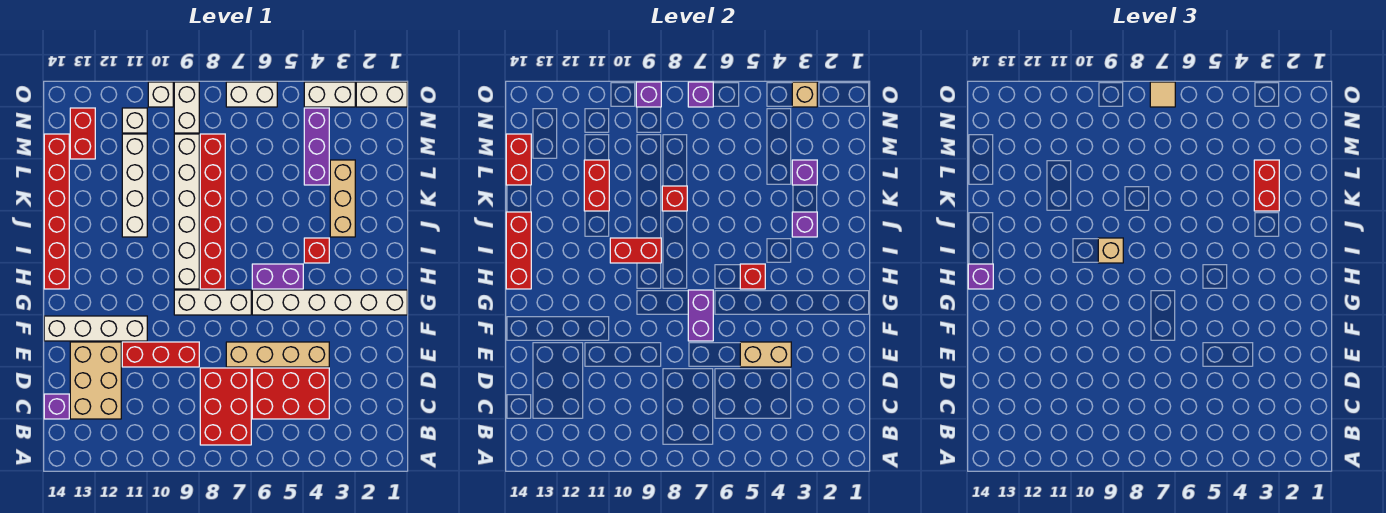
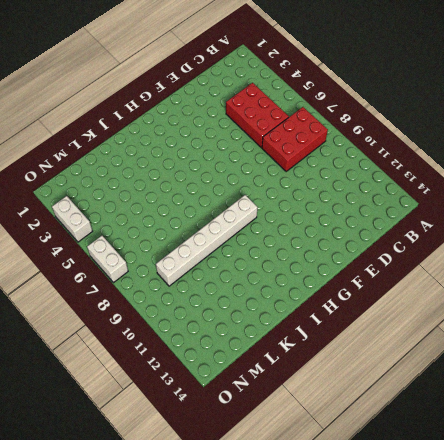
none -> tan 2x3 brick [70,342,121,419]
none -> purple 1x1 brick [44,394,69,419]
none -> tan 1x4 brick [226,342,329,367]
none -> red 1x3 brick [122,342,199,367]

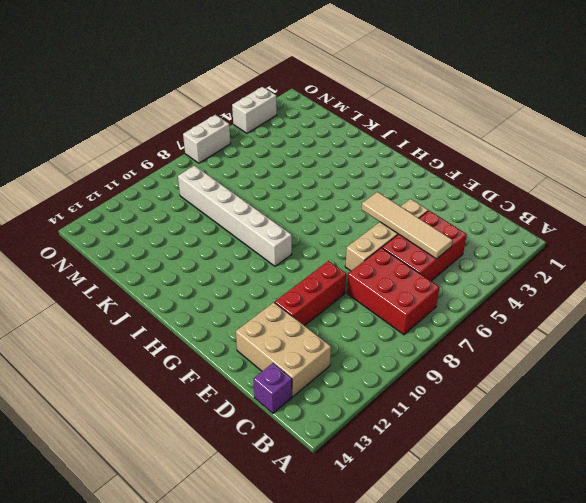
tan 1x4 tile [362,192,453,259] -> tan 1x2 brick [740,342,791,367]
none -> white 1x4 brick [44,316,147,341]
none -> white 1x6 brick [252,290,407,315]
none -> white 1x3 brick [174,290,251,315]
none -> purple 1x2 brick [252,264,303,289]

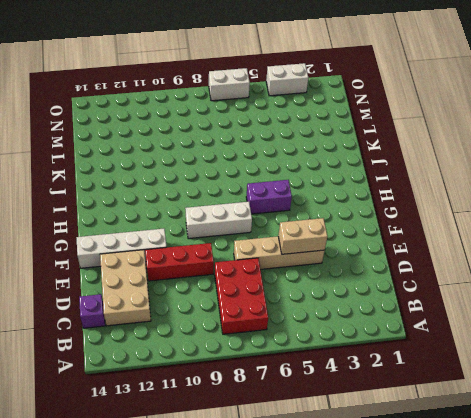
none -> red 2x3 brick [252,368,329,419]
none -> white 1x6 brick [252,290,407,315]
none -> red 1x6 brick [200,134,225,289]
none -> white 1x6 brick [174,134,199,289]

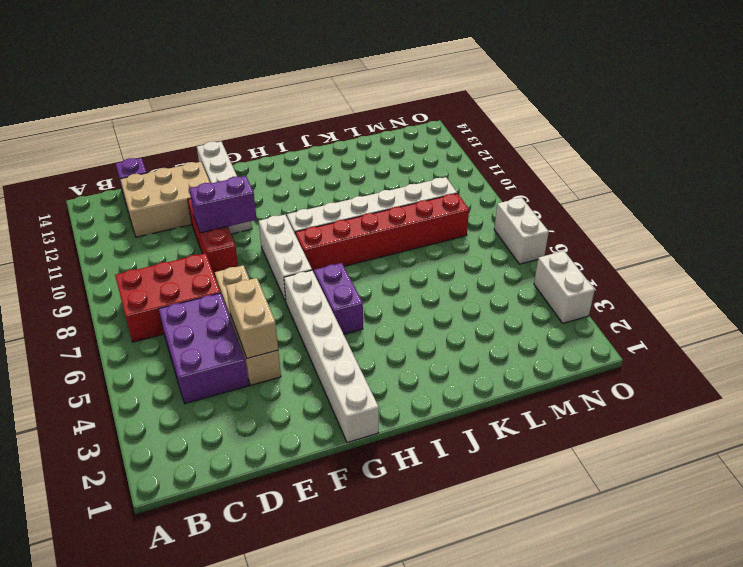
purple 2x3 brick [159,293,249,404] -> red 2x3 brick [252,368,329,419]
purple 1x2 brick [189,176,257,233] -> purple 1x2 brick moved to [688,290,713,341]
none -> red 1x6 brick [44,134,69,289]
none -> red 1x1 brick [304,238,329,263]
none -> tan 1x3 brick [330,160,355,237]
none -> white 1x4 brick [122,134,147,237]

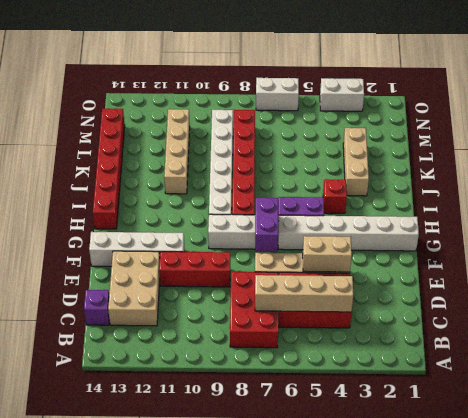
tan 1x4 brick [255,275,353,312] -> none
tan 1x4 brick [164,109,190,194] -> white 1x4 brick [122,134,147,237]
none -> purple 1x3 brick [304,108,329,185]
none -> red 1x2 brick [70,108,95,159]
none -> white 1x2 brick [174,82,199,133]
none -> white 1x1 brick [122,108,147,133]

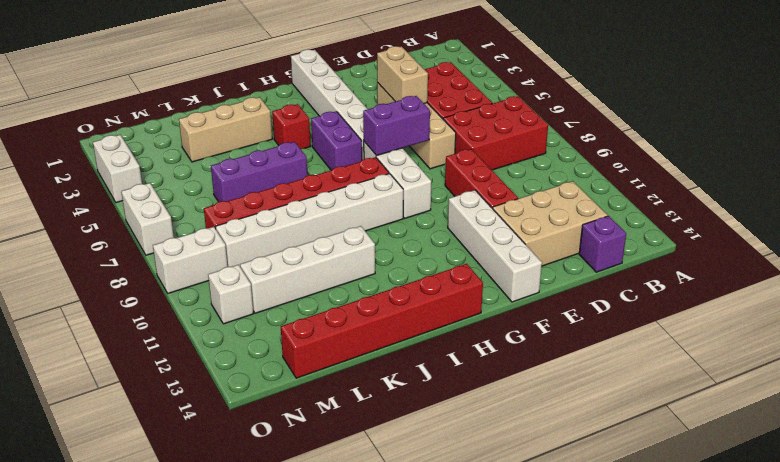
purple 1x3 brick [211,142,307,202] -> purple 1x3 brick moved to [304,108,329,185]
none -> red 1x2 brick [70,108,95,159]
none -> white 1x2 brick [356,82,407,107]
none -> white 1x1 brick [148,82,173,107]
none -> red 1x1 brick [740,264,765,289]

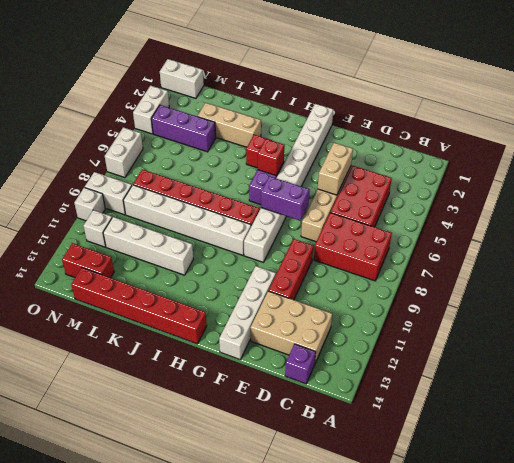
white 1x2 brick [160,59,204,98] -> white 1x2 brick turned to [356,82,407,107]
none -> red 1x3 brick [506,212,531,289]
none -> red 1x2 brick [610,238,661,263]
none -> purple 1x1 brick [792,212,817,237]
none -> red 1x1 brick [662,186,687,211]

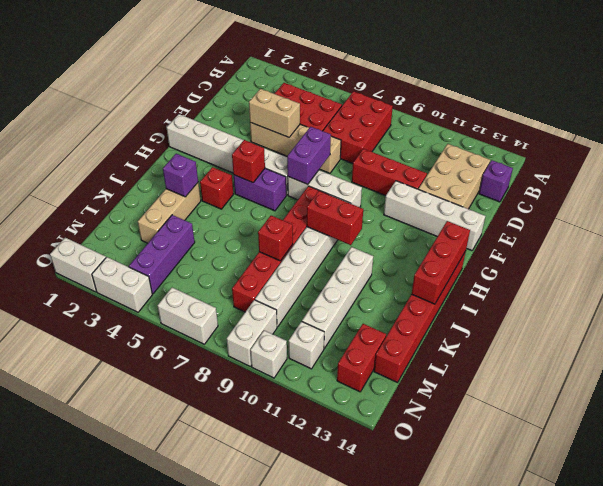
none -> red 1x2 brick [584,160,609,211]
none -> purple 1x1 brick [792,160,817,185]
none -> red 1x2 brick [506,134,531,185]
none -> tan 1x1 brick [792,82,817,107]

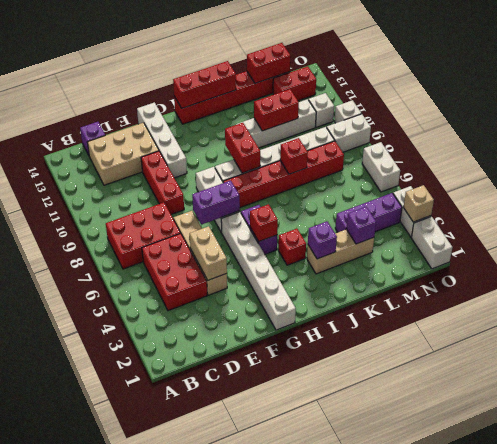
none -> purple 1x1 brick [688,82,713,107]
none -> purple 1x1 brick [636,82,661,107]
none -> purple 1x1 brick [968,264,993,289]
none -> tan 1x1 brick [1098,238,1123,263]

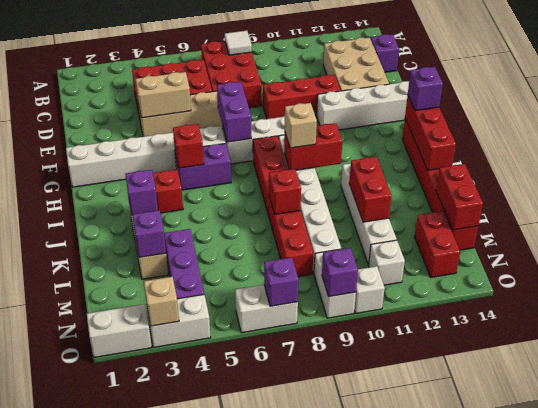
white 1x1 tile [225,31,252,55] -> none
none -> red 1x2 brick [1254,160,1279,211]
none -> tan 1x1 tile [1150,82,1175,107]

